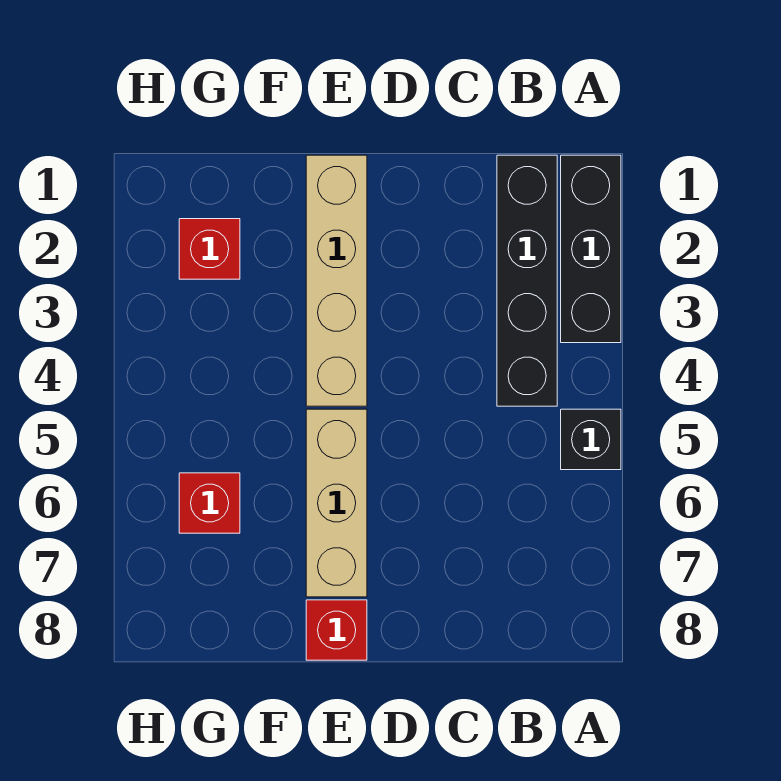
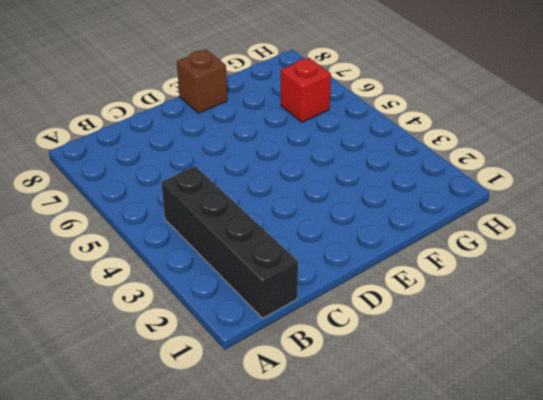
brown 1x1 brick [177,50,227,113] -> red 1x1 brick [306,600,367,660]
none -> black 1x3 brick [561,155,621,343]
none -> black 1x1 brick [561,409,621,470]

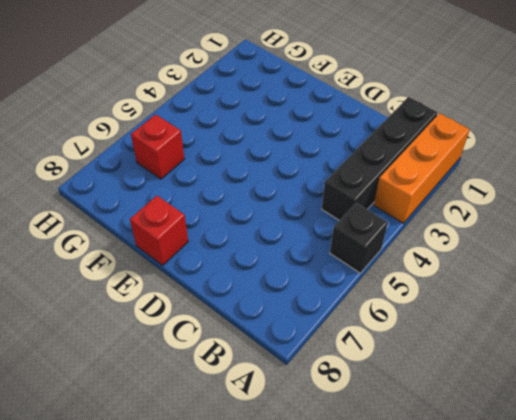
orange 1x3 brick [374,113,470,223] -> black 1x3 brick [561,155,621,343]
none -> tan 1x4 brick [306,155,367,406]
none -> tan 1x3 brick [306,409,367,597]

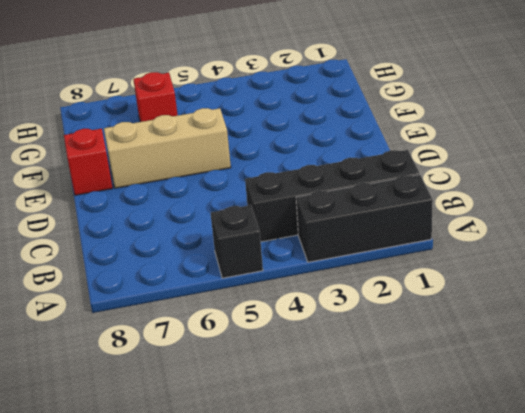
none -> tan 1x4 brick [306,155,367,406]
none -> red 1x1 brick [179,219,240,279]

